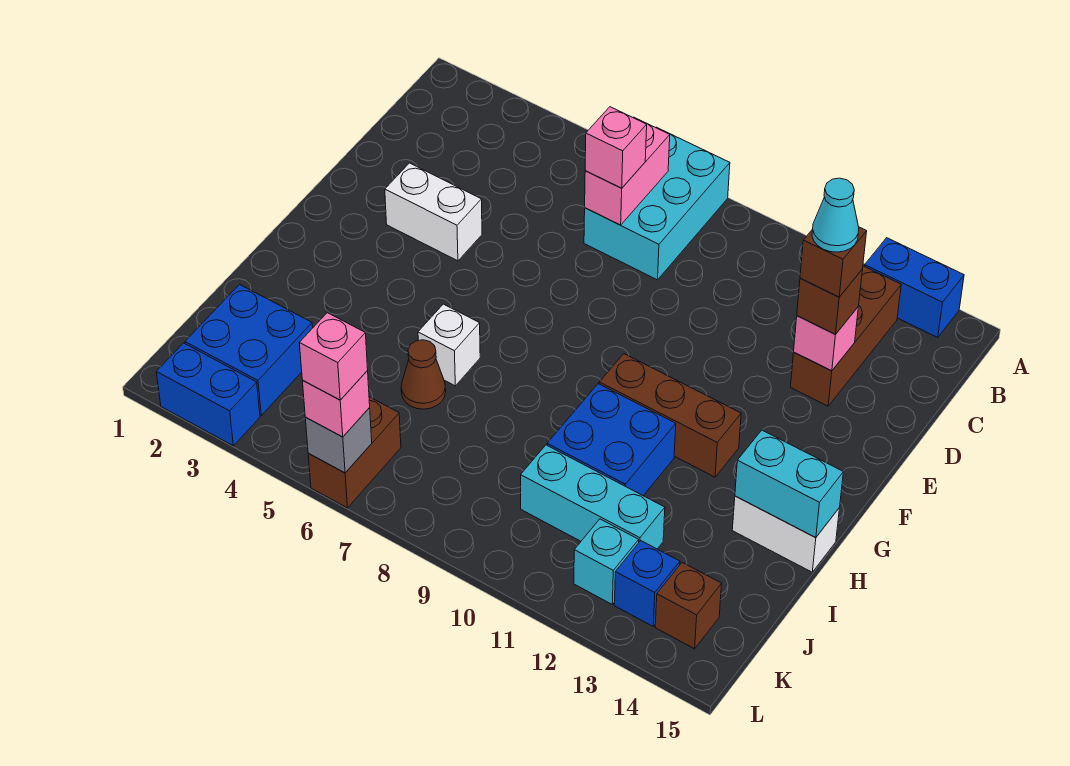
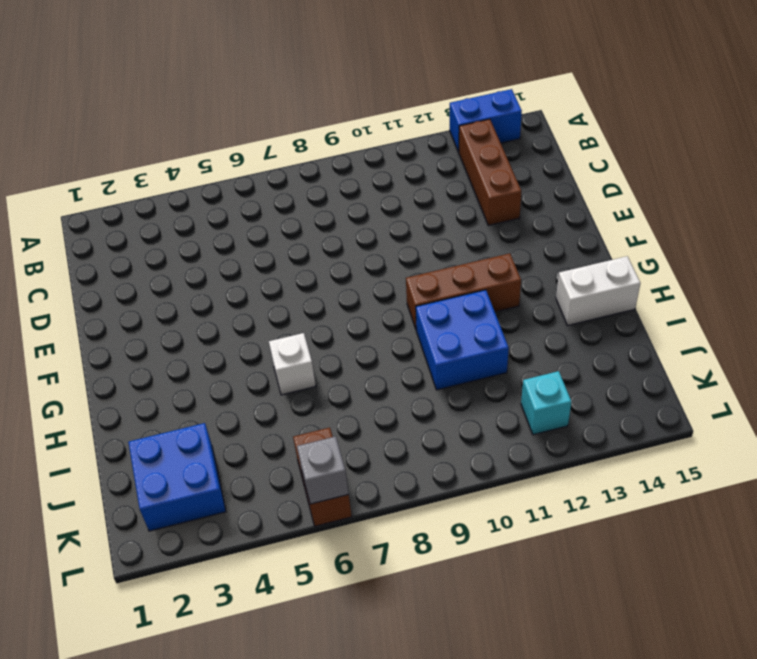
none -> cyan 2x3 brick [584,127,730,280]
none -> white 1x2 brick [385,163,482,261]
none -> brown 1x1 cone [401,340,446,409]

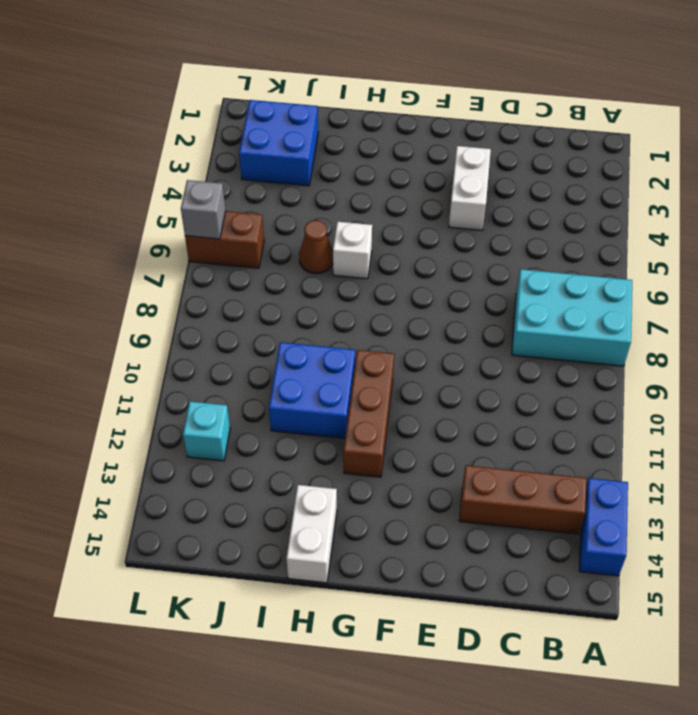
none -> cyan 1x3 brick [521,445,665,549]
none -> blue 1x1 brick [614,541,680,626]
none -> brown 1x1 brick [655,563,722,649]

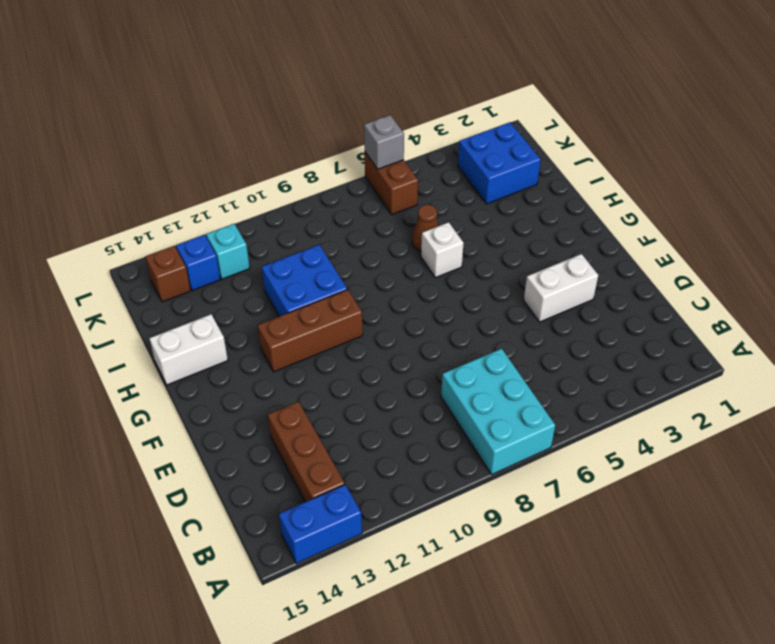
none -> cyan 1x3 brick [521,445,665,549]
none -> blue 1x2 brick [156,343,260,446]
none -> pink 1x2 brick [585,117,670,225]

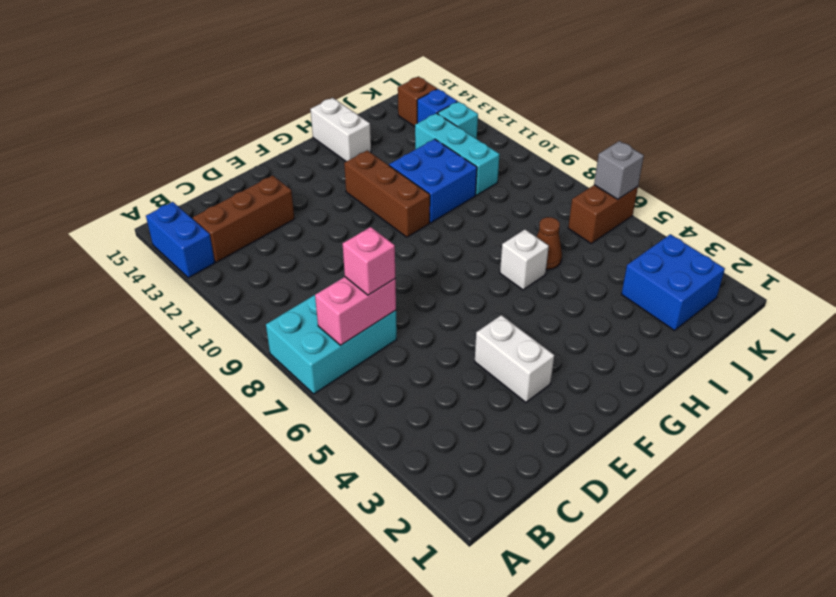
none -> blue 1x2 brick [156,343,260,446]
none -> pink 1x1 brick [794,307,858,371]
none -> cyan 1x2 brick [735,430,843,537]

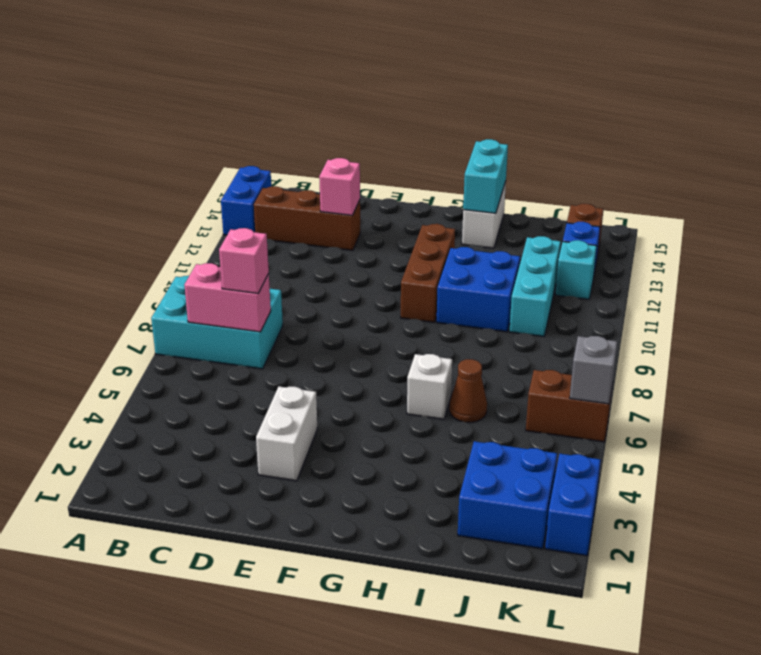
none -> brown 1x1 brick [797,270,862,335]
none -> pink 1x1 brick [303,371,370,437]
none -> brown 1x1 brick [800,227,867,297]

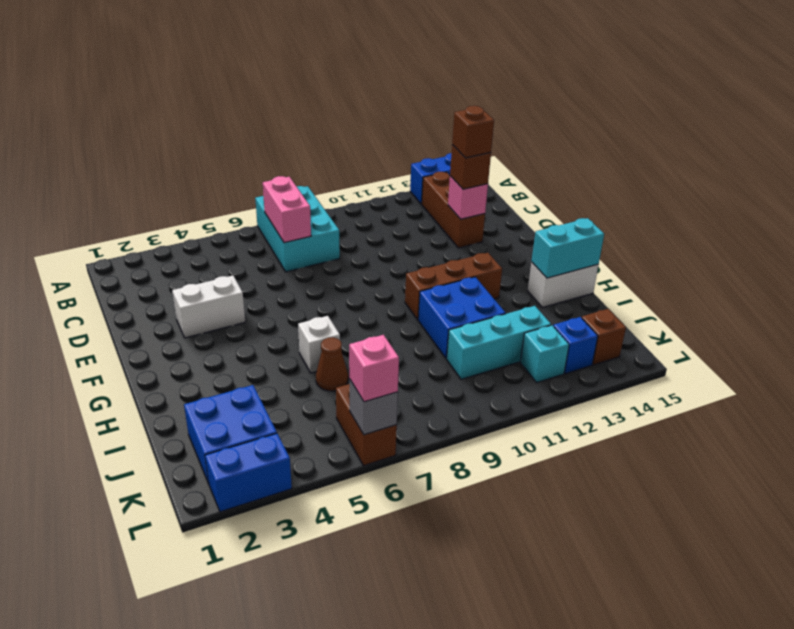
none -> pink 1x1 brick [585,107,647,188]
none -> pink 1x1 brick [299,313,368,400]
none -> cyan 1x1 cone [812,178,859,252]

